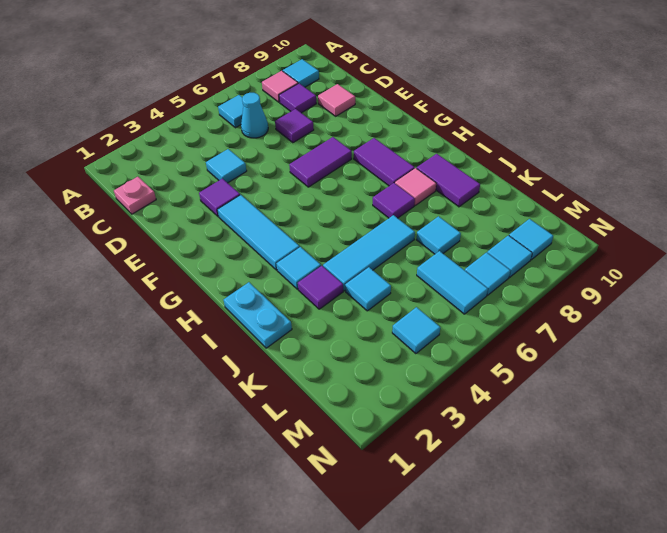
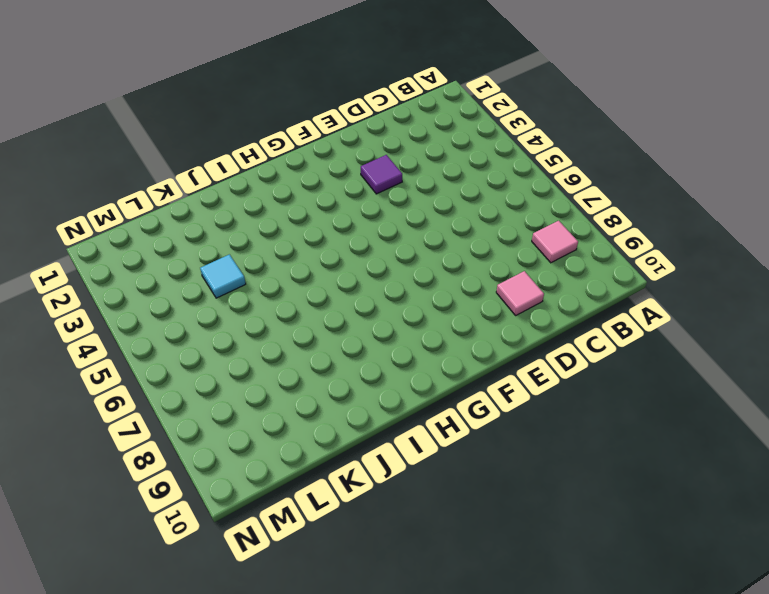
none -> cyan 1x1 tile [218,95,244,128]
none -> cyan 1x1 tile [283,59,319,87]
none -> pink 1x1 plate [114,177,156,214]

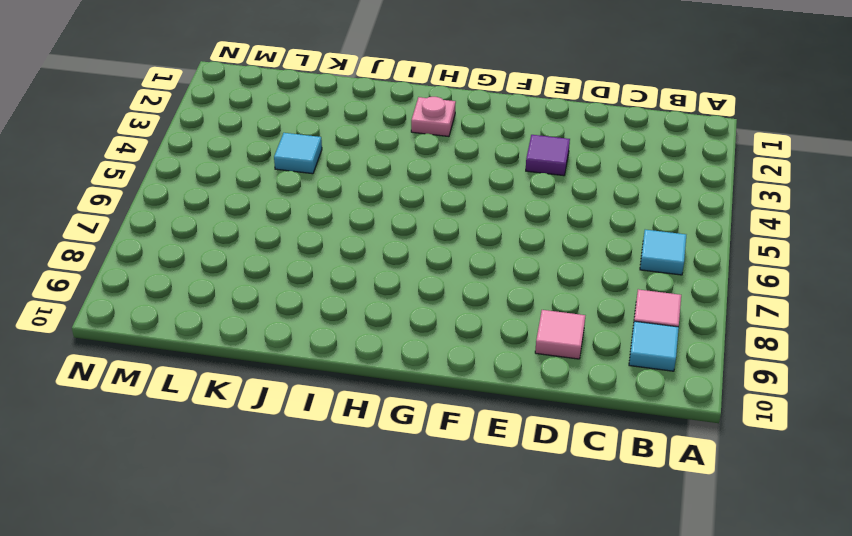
pink 1x1 plate [411,97,456,137] -> pink 1x1 plate moved to [114,177,156,214]
none -> cyan 1x1 cone [241,93,268,138]
none -> purple 1x1 tile [279,83,316,113]
none -> cyan 1x1 tile [206,149,247,183]

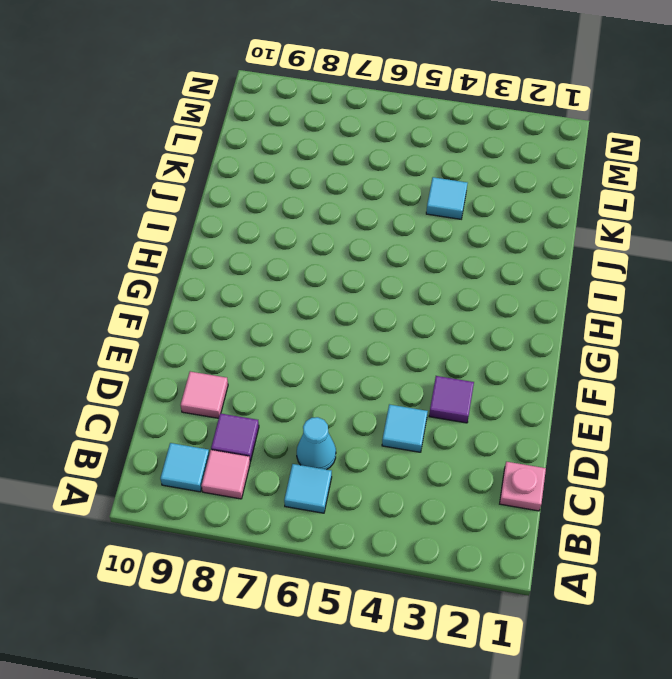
none -> purple 1x1 tile [275,109,314,143]
none -> cyan 1x3 tile [217,195,300,270]
none -> purple 1x2 tile [289,137,352,187]

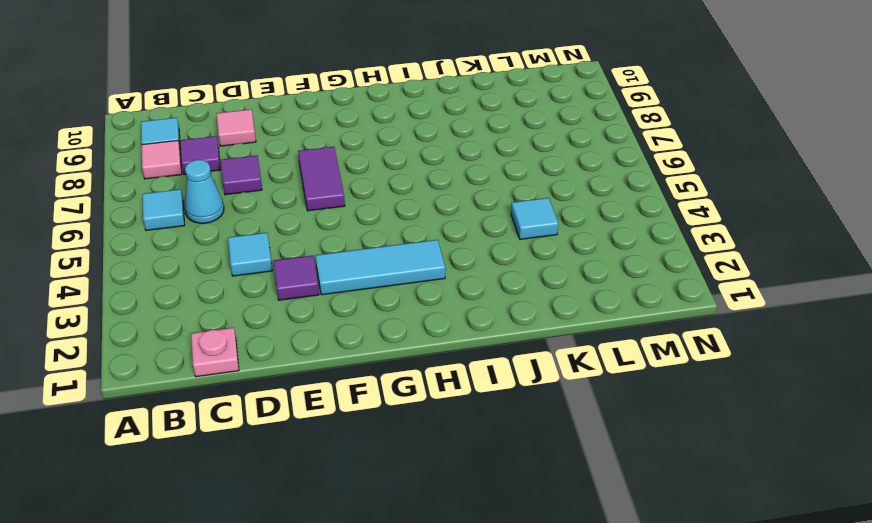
none -> purple 1x2 tile [354,138,415,186]
none -> cyan 1x2 plate [224,282,292,348]
none -> cyan 1x1 tile [277,247,321,289]

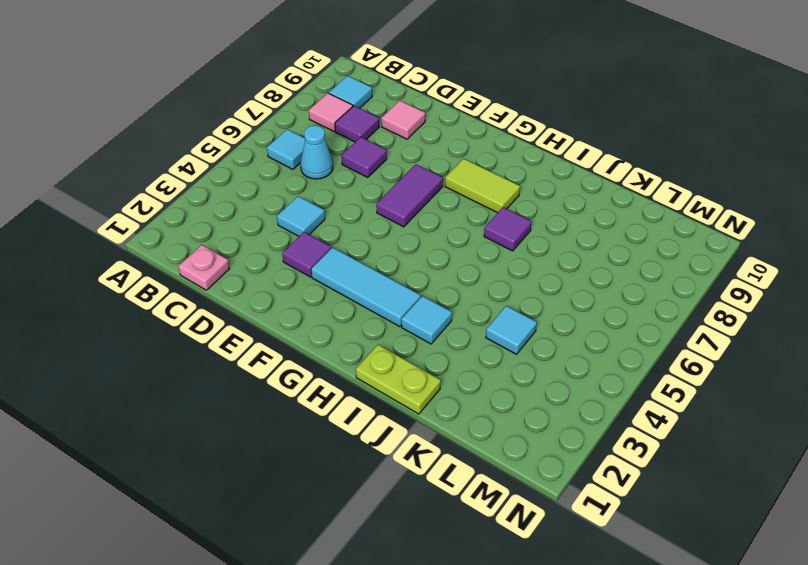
lime 1x2 tile [445,159,520,213] -> purple 1x2 tile [354,138,415,186]
lime 1x2 plate [356,345,441,414] -> cyan 1x2 plate [224,282,292,348]
none -> pink 1x1 tile [395,168,436,205]
none -> purple 1x2 tile [417,154,480,207]
none -> purple 1x1 tile [298,266,343,309]

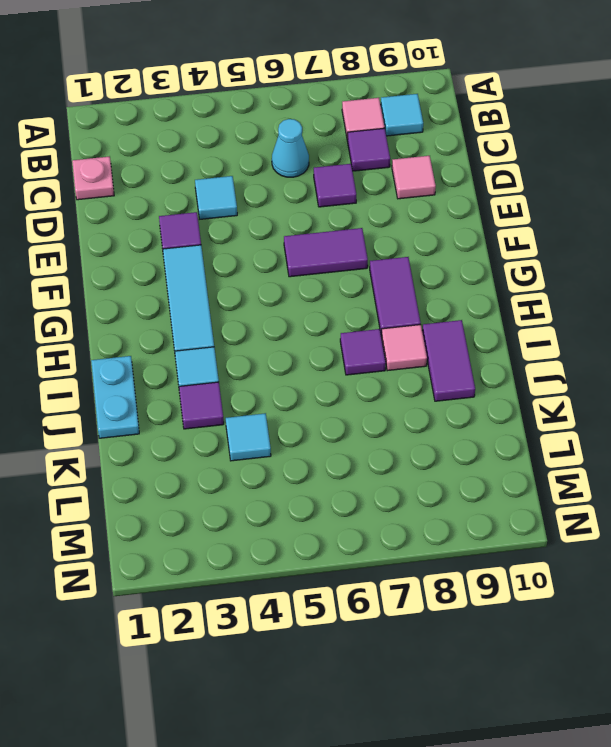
none -> cyan 1x1 tile [218,95,244,128]
none -> cyan 1x3 tile [323,215,415,291]
none -> cyan 1x1 tile [416,216,461,254]

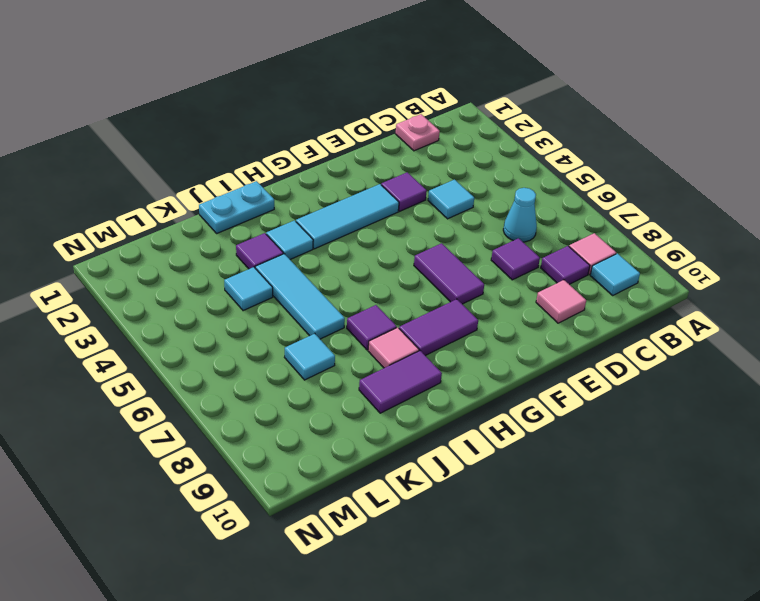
none -> cyan 1x1 tile [218,95,244,128]
none -> cyan 1x2 tile [417,251,488,314]
none -> cyan 1x1 tile [392,307,440,354]

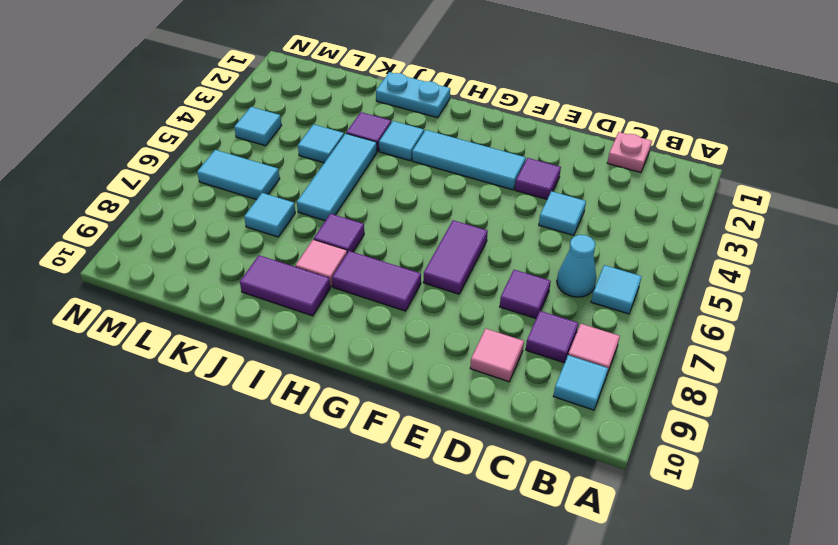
none -> cyan 1x1 tile [465,253,510,295]
none -> cyan 1x1 tile [487,235,532,277]
none -> cyan 1x1 tile [509,219,553,260]

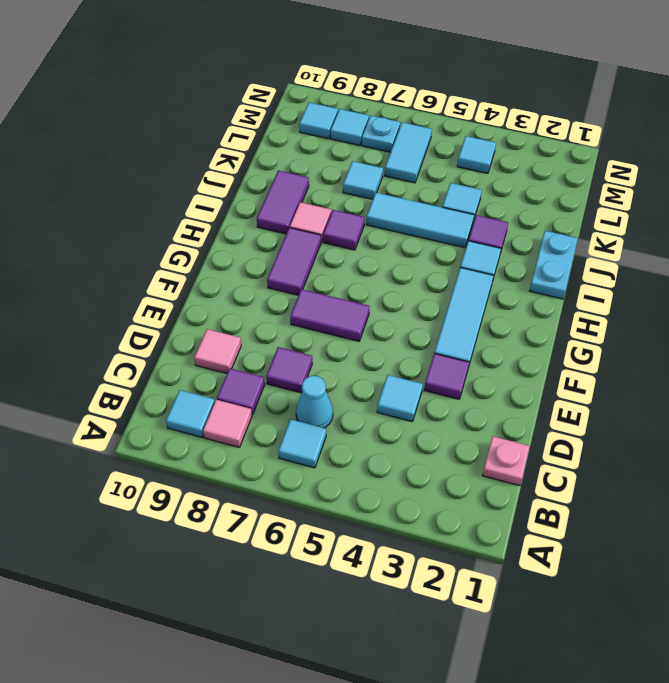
cyan 1x1 plate [362,116,400,152] -> cyan 1x1 tile [465,253,510,295]

